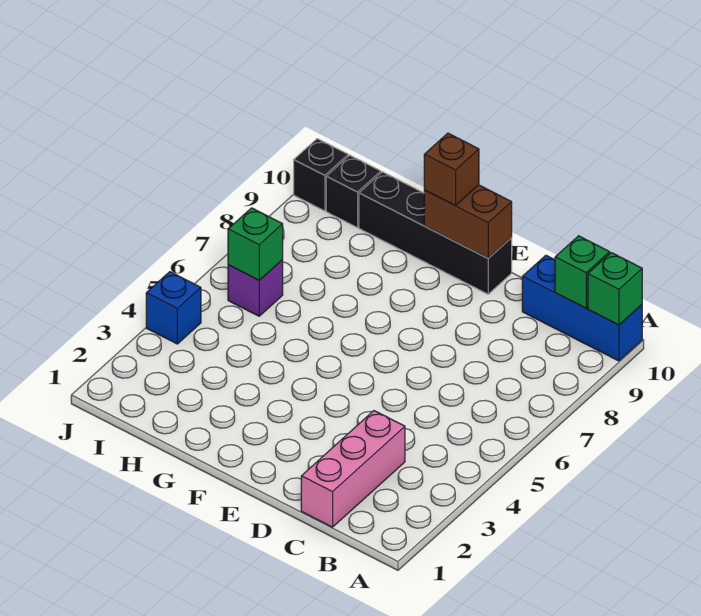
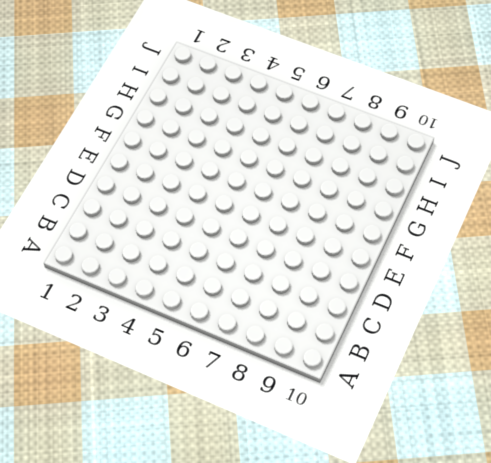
none -> blue 1x3 brick [522,255,642,361]
none -> pink 1x3 brick [301,411,405,527]
none -> black 1x4 brick [359,172,512,294]

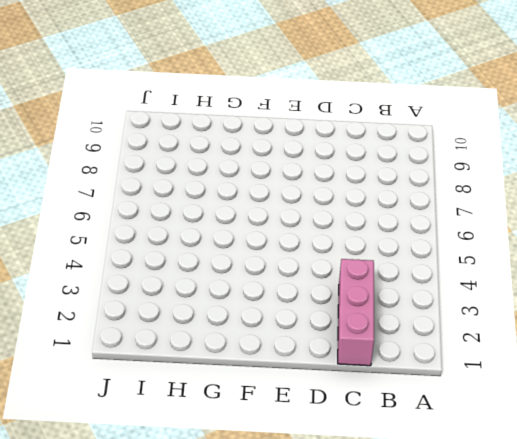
none -> blue 1x3 brick [522,255,642,361]
none -> black 1x4 brick [359,172,512,294]
none -> purple 1x1 brick [228,260,283,316]

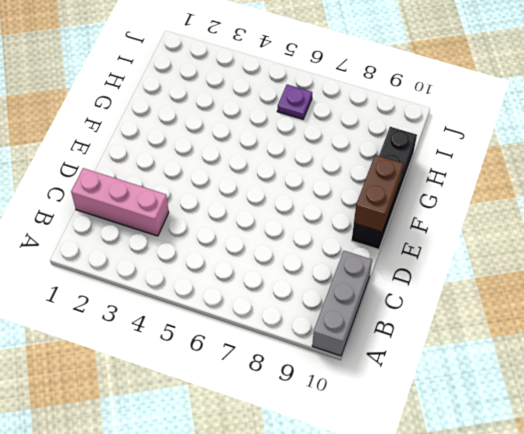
grey 1x3 brick [312,251,372,356] -> blue 1x3 brick [522,255,642,361]
purple 1x1 plate [277,85,312,119] -> purple 1x1 brick [228,260,283,316]
none -> black 1x1 brick [326,155,381,228]
none -> blue 1x1 brick [146,272,201,344]
none -> black 1x1 brick [294,139,348,211]

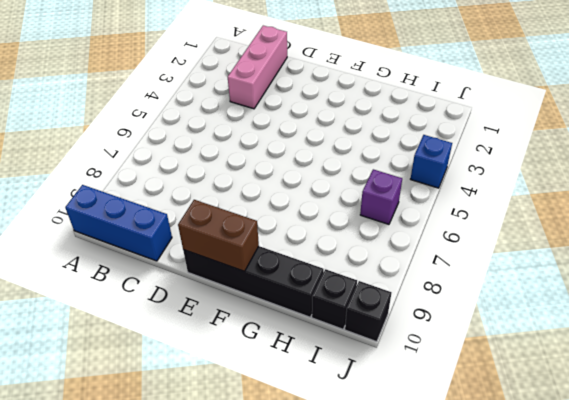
none -> green 1x1 brick [588,253,642,325]
none -> green 1x1 brick [555,236,610,308]
none -> green 1x1 brick [228,208,283,280]

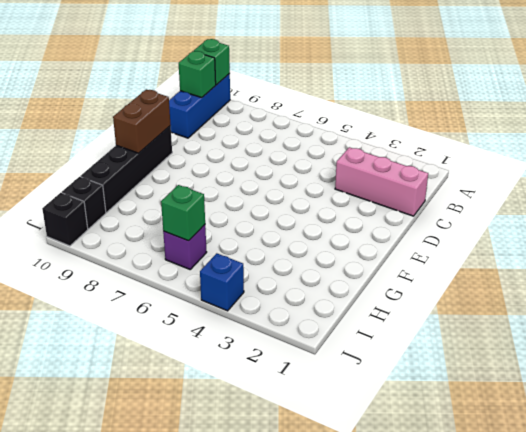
none -> brown 1x1 brick [424,133,479,206]

